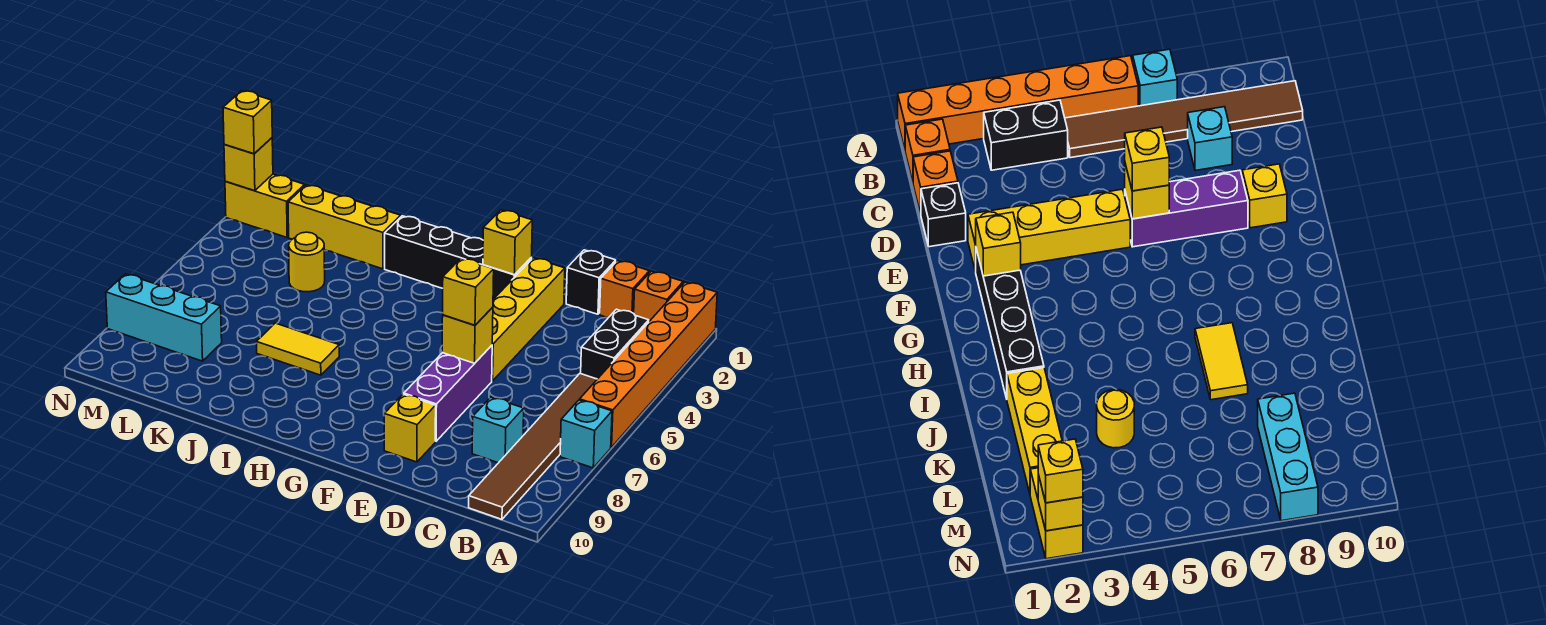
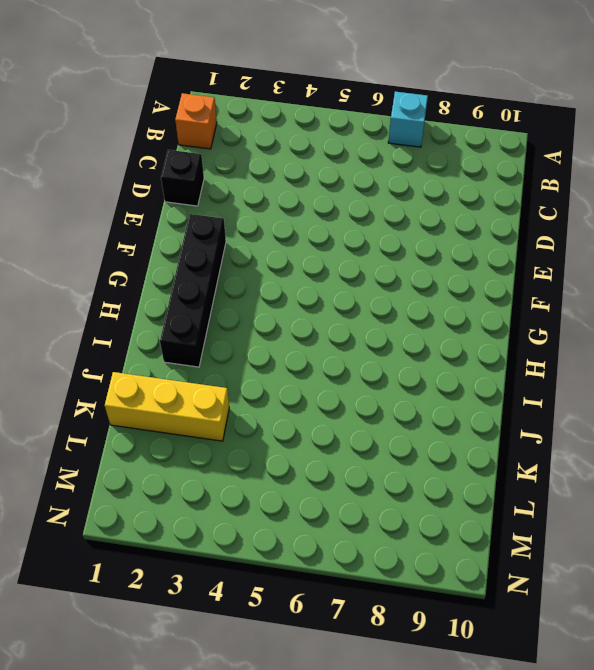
yellow 1x3 brick [105,372,229,441] -> yellow 1x3 brick turned to [288,185,401,269]
none -> orange 1x6 brick [580,282,717,447]
none -> black 1x2 brick [581,309,649,379]
none -> brown 1x6 tile [469,373,597,519]

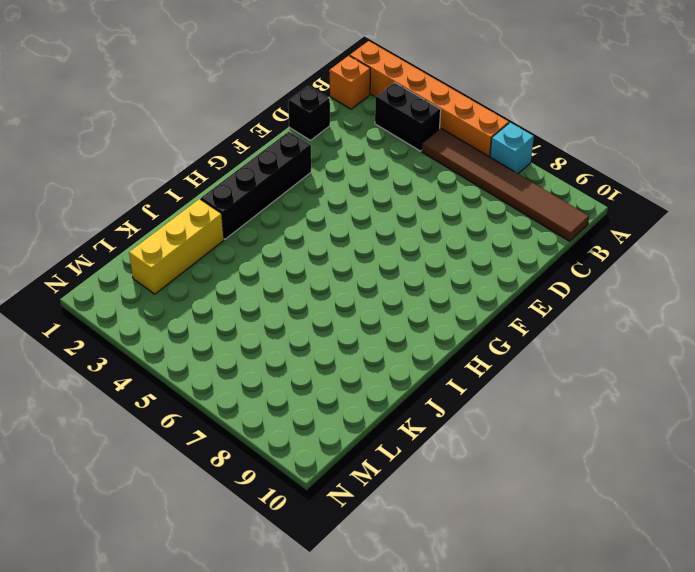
none -> orange 1x1 brick [600,261,649,318]
none -> cyan 1x1 brick [472,397,524,463]
none -> yellow 1x4 brick [492,258,565,381]

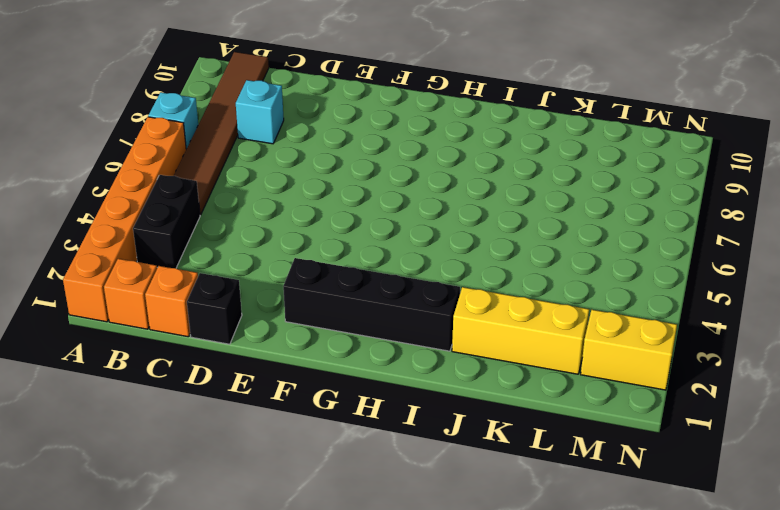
none -> yellow 1x4 brick [492,258,565,381]
none -> purple 1x3 brick [404,345,492,441]
none -> yellow 1x1 brick [384,394,436,462]

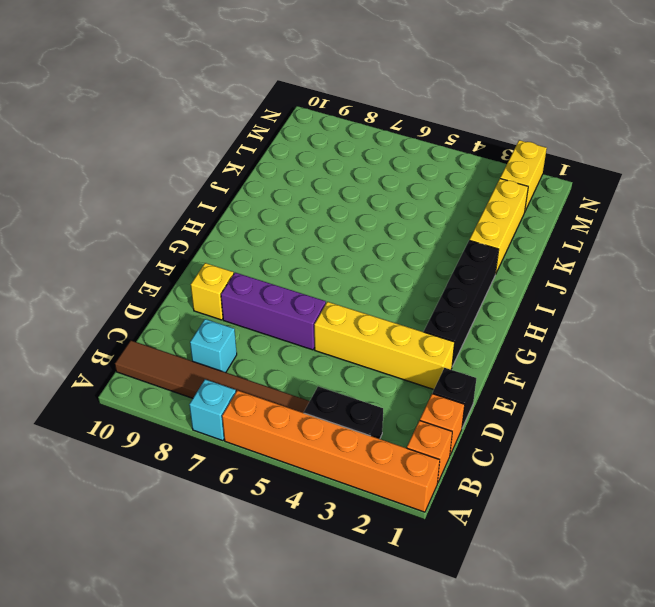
none -> yellow 1x2 tile [256,323,339,375]
none -> yellow 1x1 round brick [289,232,325,292]
none -> cyan 1x3 brick [106,274,222,361]

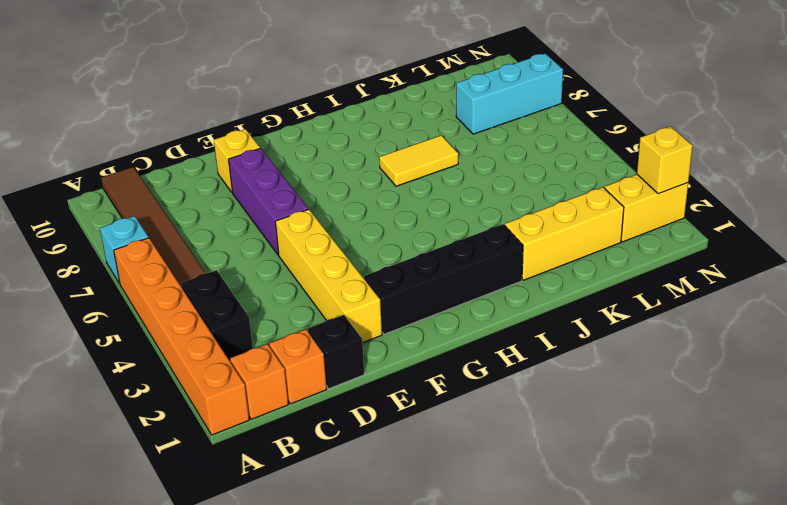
none -> cyan 1x1 brick [472,397,524,463]
none -> yellow 1x1 round brick [289,232,325,292]
none -> yellow 1x1 brick [442,307,493,363]

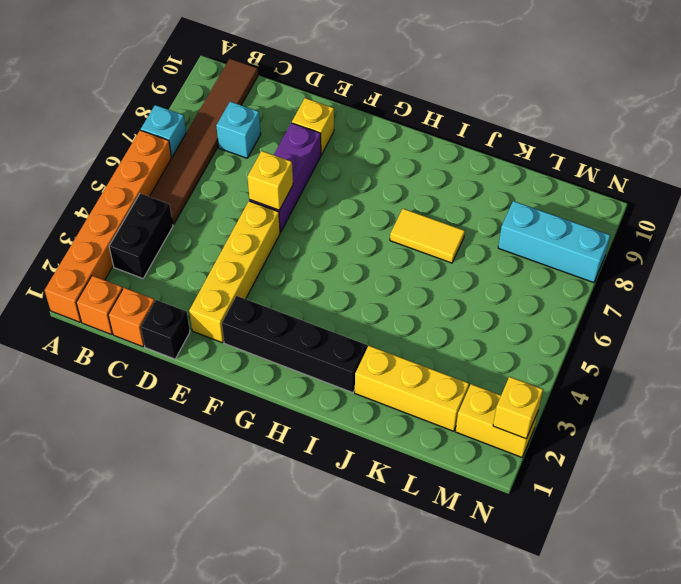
none -> yellow 1x1 round brick [289,232,325,292]
none -> yellow 1x1 brick [483,210,532,275]
none -> yellow 1x1 brick [443,258,494,325]

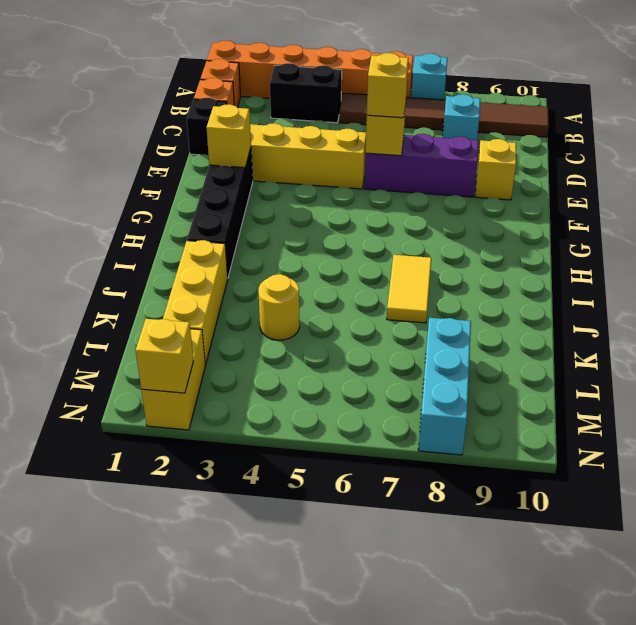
none -> yellow 1x1 brick [223,91,272,154]

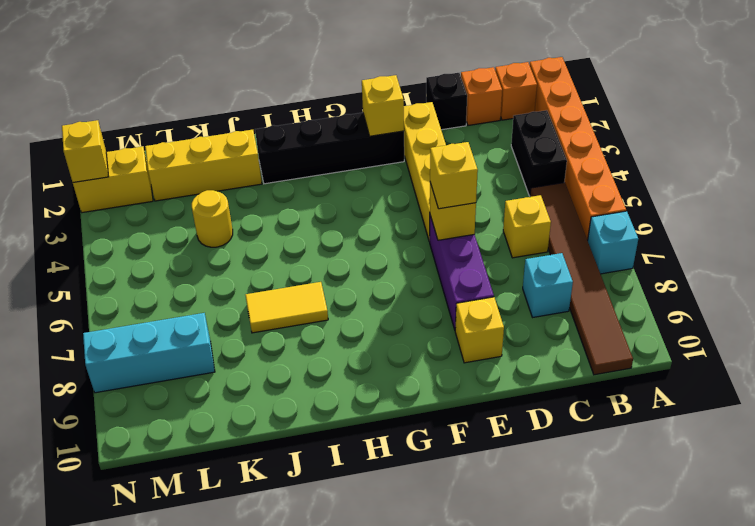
yellow 1x1 brick [503,195,551,258] -> yellow 1x1 brick moved to [223,91,272,154]

